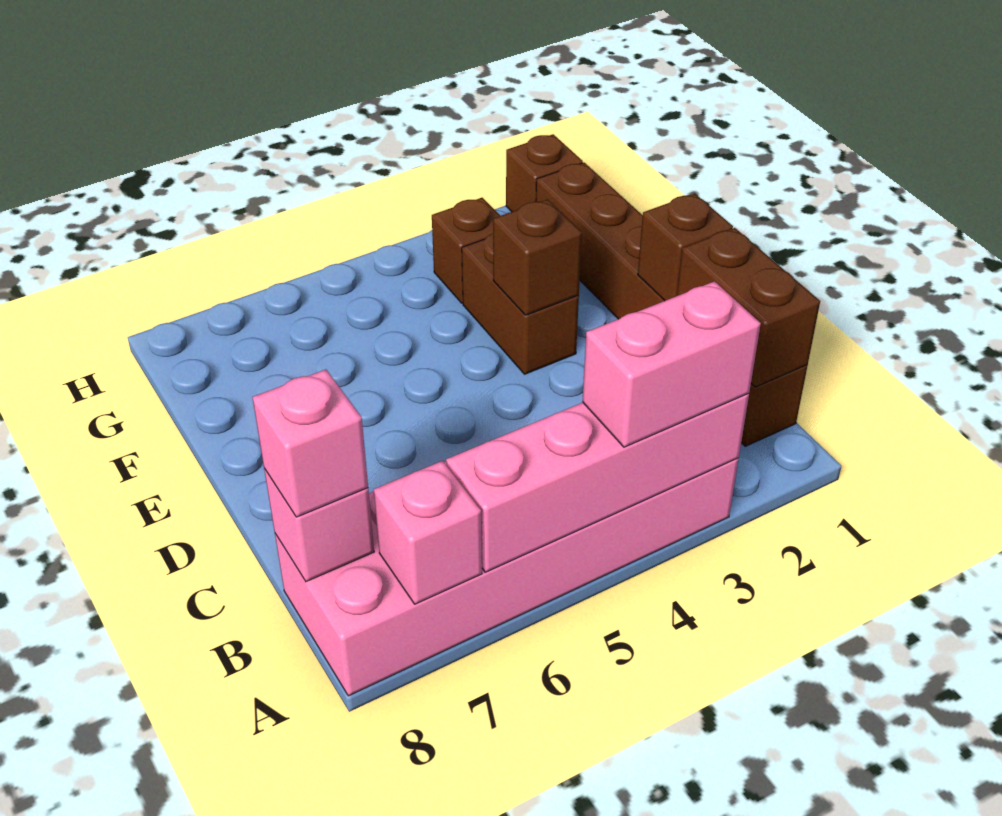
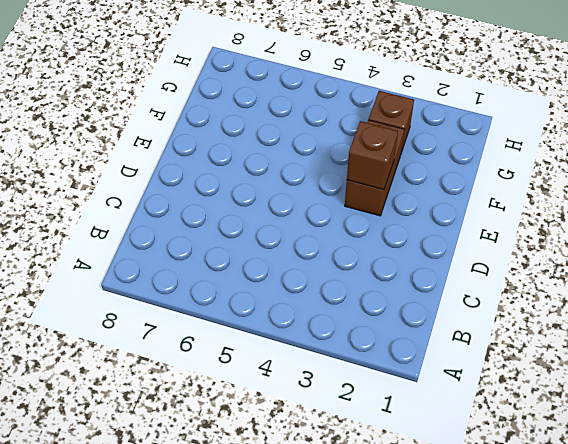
none -> pink 2x6 brick [275,458,739,696]
none -> brown 1x6 brick [536,163,808,446]
none -> brown 1x1 brick [506,134,583,212]

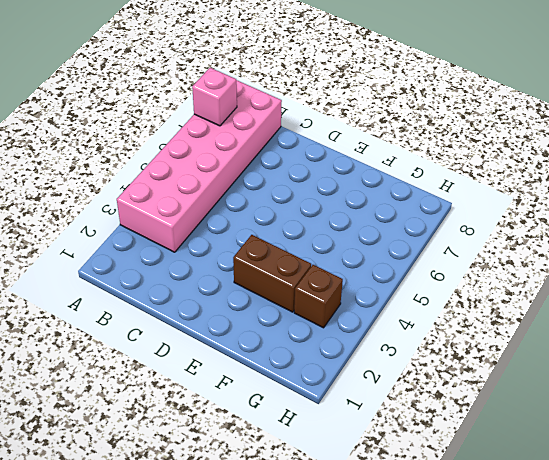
none -> brown 1x6 brick [536,163,808,446]
none -> brown 1x1 brick [506,134,583,212]
none -> pink 1x4 brick [446,393,749,572]

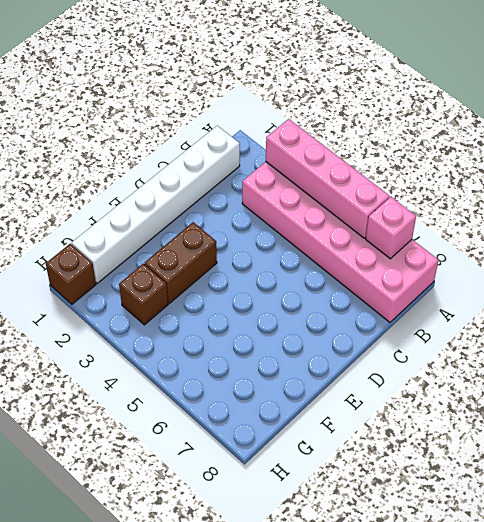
white 1x6 brick [72,126,240,283] -> brown 1x6 brick [536,163,808,446]
none -> brown 1x2 brick [677,228,820,387]
none -> pink 1x1 brick [264,468,374,582]
none -> brown 1x1 brick [638,194,733,301]

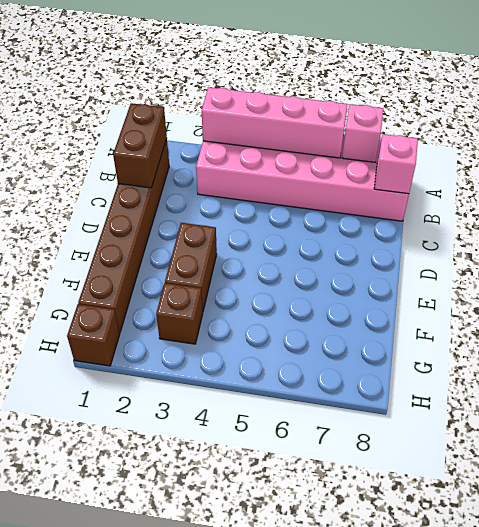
none -> brown 1x1 brick [638,194,733,301]
none -> brown 1x1 brick [493,199,582,315]
none -> pink 1x2 brick [582,281,761,447]

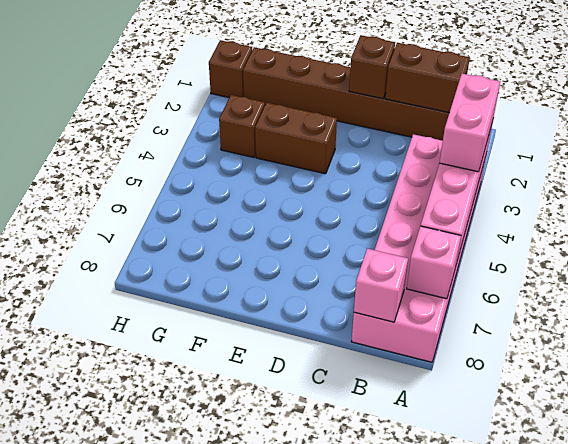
none -> brown 1x1 brick [493,199,582,315]
none -> pink 1x1 brick [252,369,368,517]

